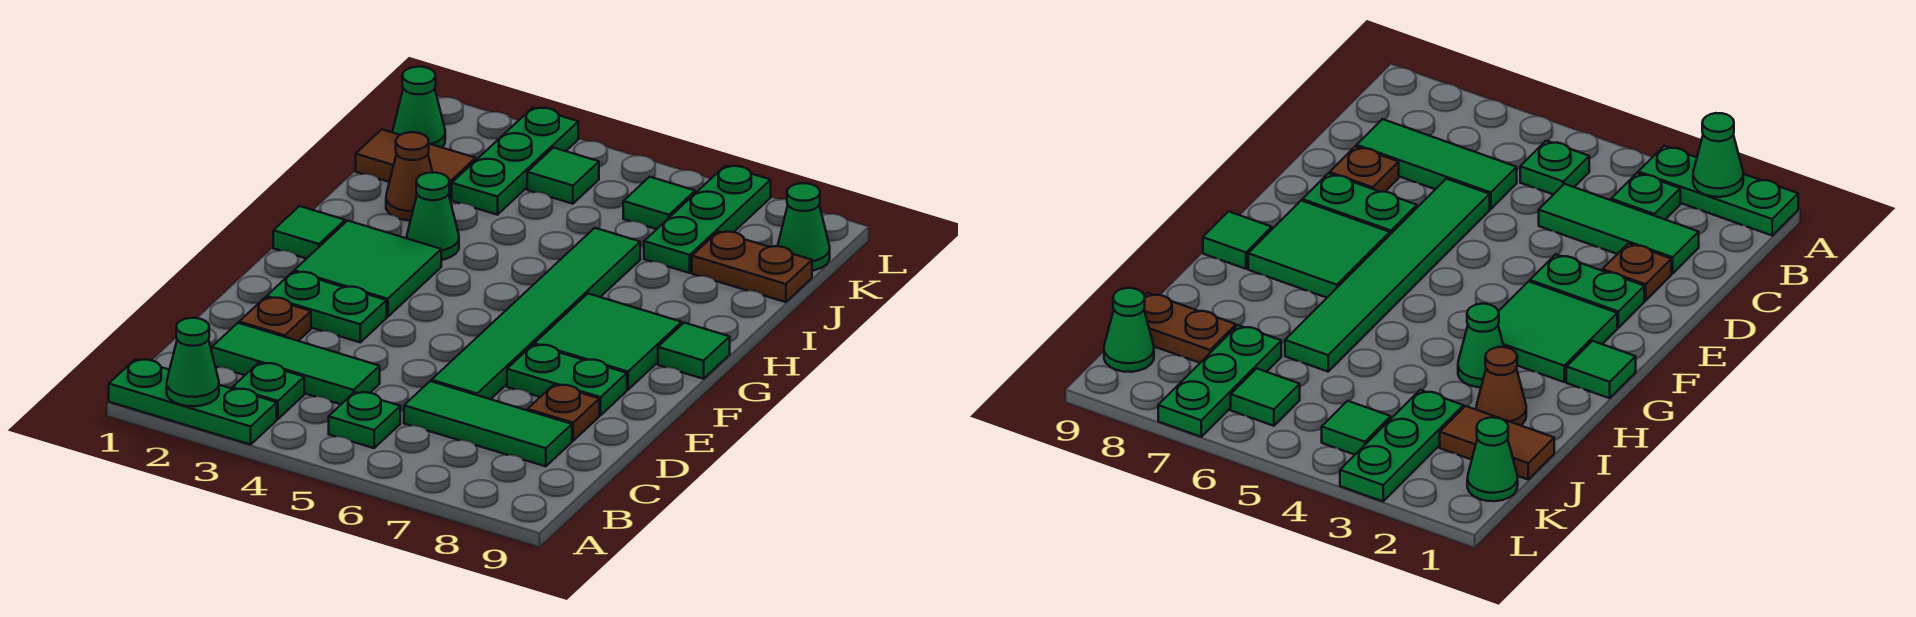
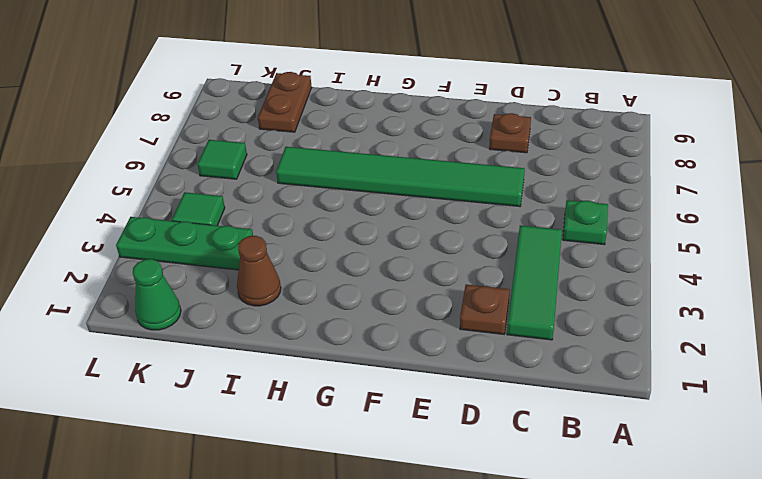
none -> green 1x3 plate [109,359,277,445]
none -> green 1x1 plate [232,363,304,419]
none -> green 1x3 tile [404,381,572,466]

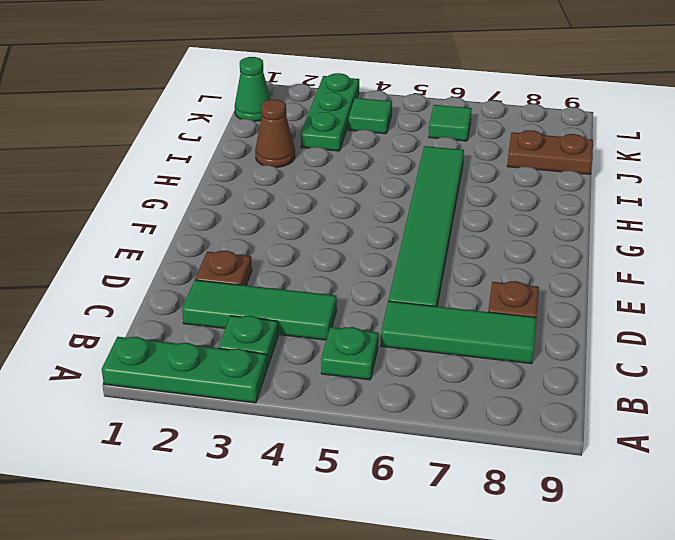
none -> green 1x2 plate [267,272,387,342]
none -> green 1x2 plate [507,345,627,415]
none -> green 2x2 tile [294,221,441,317]

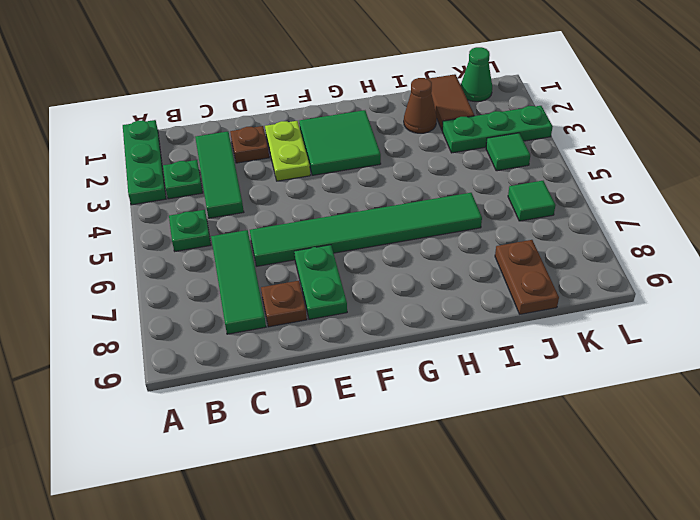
lime 1x2 plate [265,121,310,181] -> green 1x2 plate [267,272,387,342]
none -> green 2x2 tile [534,294,682,390]
none -> green 1x1 tile [273,206,345,259]
none -> green 1x1 tile [658,323,730,379]

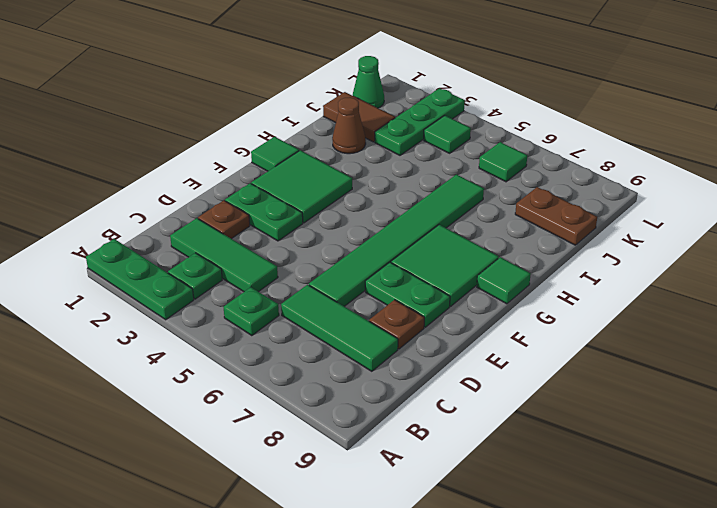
none -> green 1x1 cone [407,173,459,260]
none -> green 1x3 plate [644,166,771,273]
none -> green 1x1 cone [778,183,830,271]

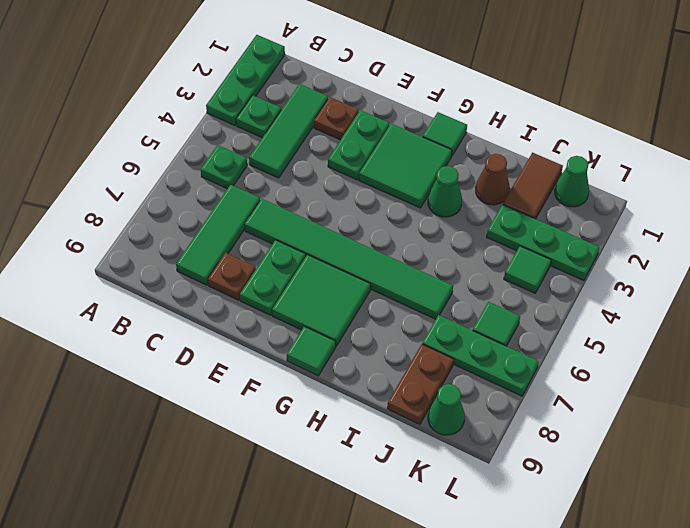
none -> green 1x1 cone [167,318,219,406]

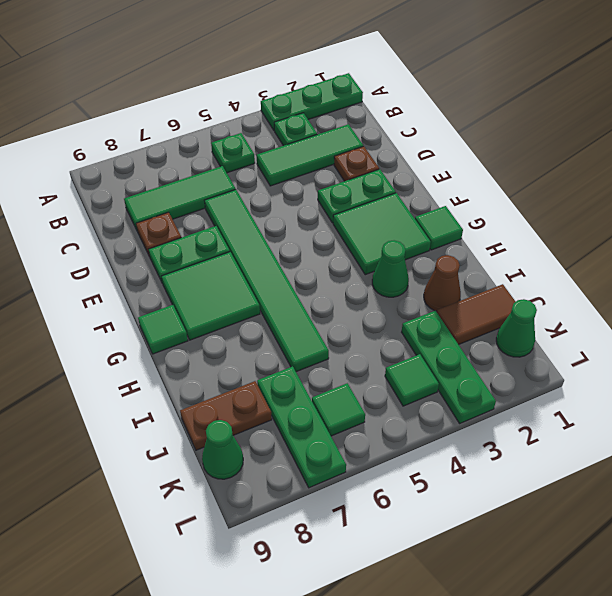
none -> green 1x1 cone [167,318,219,406]

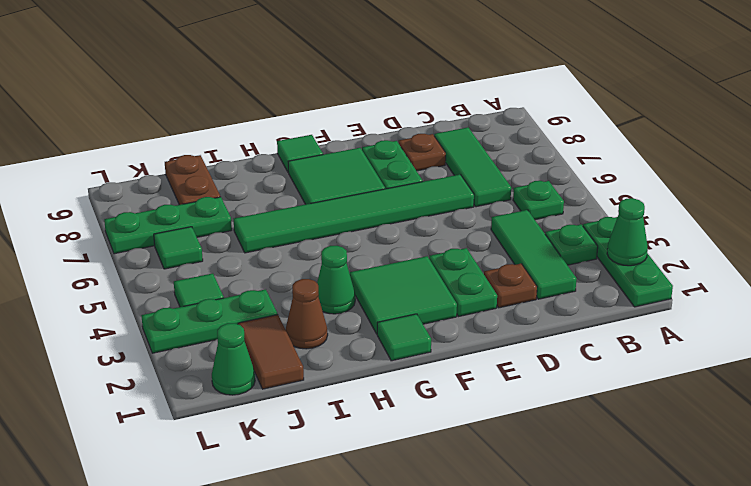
none -> green 1x1 cone [778,183,830,271]

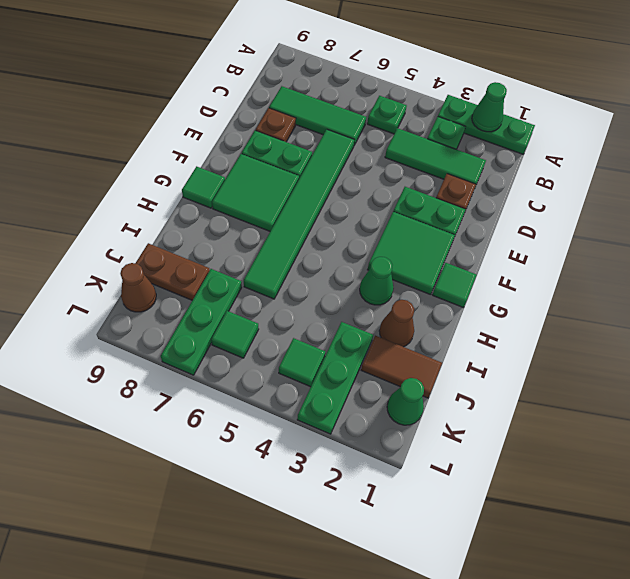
brown 1x1 cone [120,263,156,312] -> green 1x1 cone [778,183,830,271]

